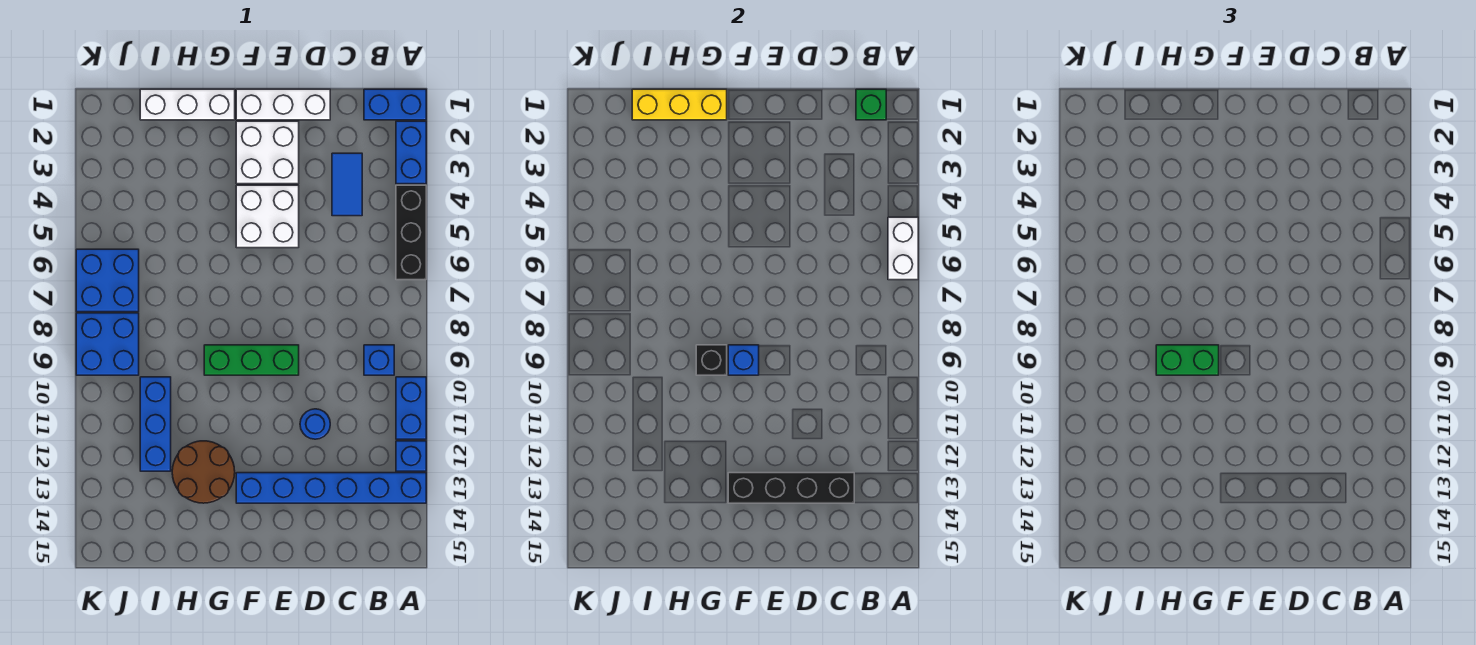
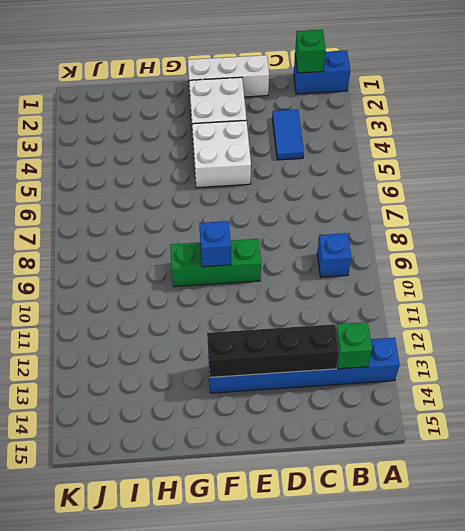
green 1x1 brick [336,322,372,369] -> none
none -> blue 1x2 brick [396,121,426,184]
none -> black 1x3 brick [396,185,426,280]
none -> blue 1x2 brick [396,377,426,439]

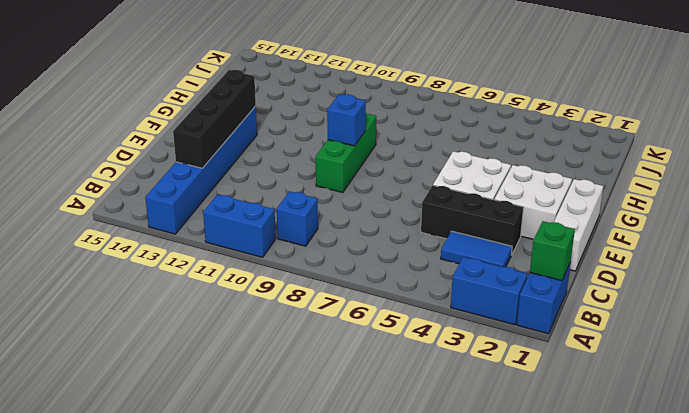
black 1x3 brick [421,185,524,255] -> black 1x3 brick moved to [396,185,426,280]
none -> blue 1x1 brick [396,441,426,471]
none -> blue 1x1 round brick [300,409,330,439]
none -> white 1x3 brick [140,89,235,120]

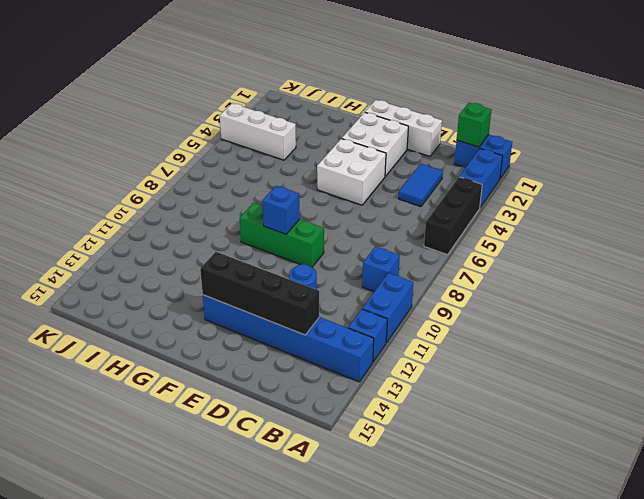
white 1x3 brick [220,103,296,160] -> white 1x3 brick moved to [140,89,235,120]
none -> brown 2x2 round brick [172,441,235,503]
none -> blue 1x3 brick [140,377,171,471]
none -> blue 2x2 brick [76,249,139,312]

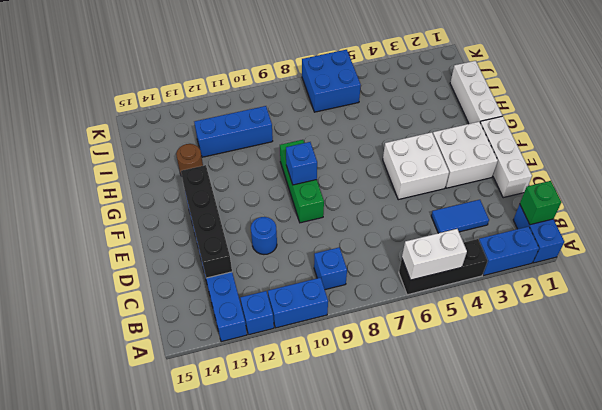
brown 1x1 round brick [176,144,203,176] -> brown 2x2 round brick [172,441,235,503]
none -> blue 2x2 brick [76,313,139,375]
none -> yellow 1x3 brick [632,89,727,120]
none -> black 1x1 brick [696,345,727,375]

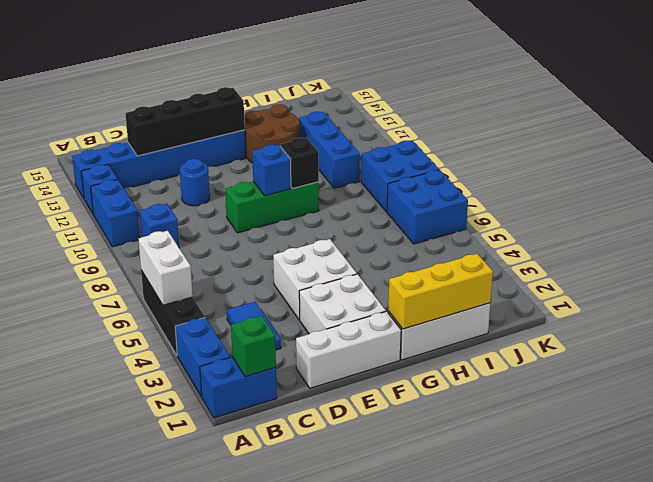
none -> green 1x2 brick [1156,345,1219,375]

